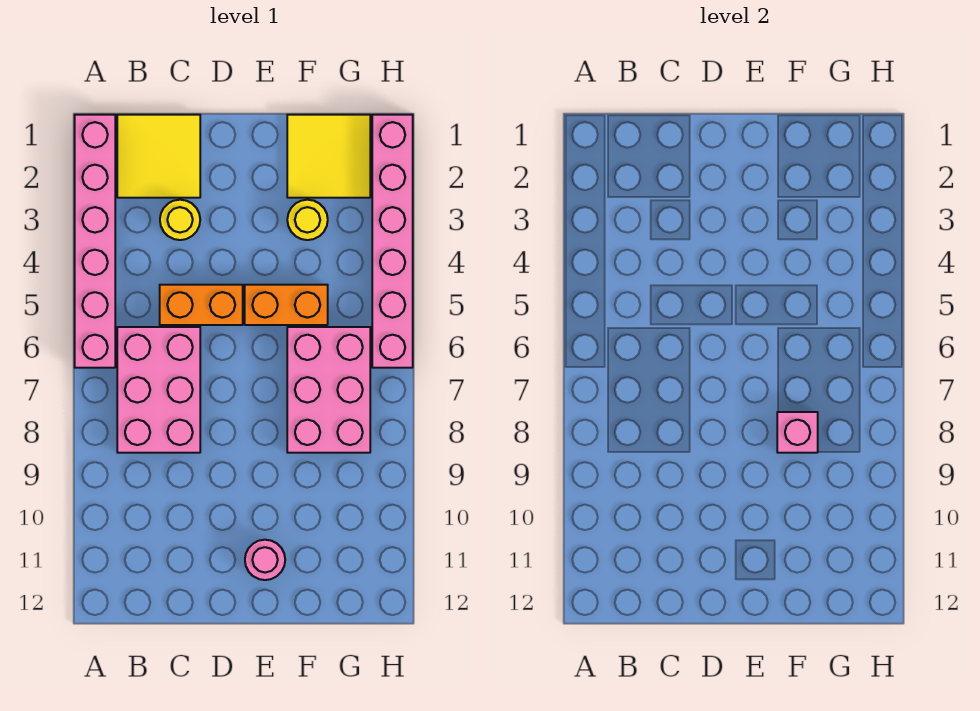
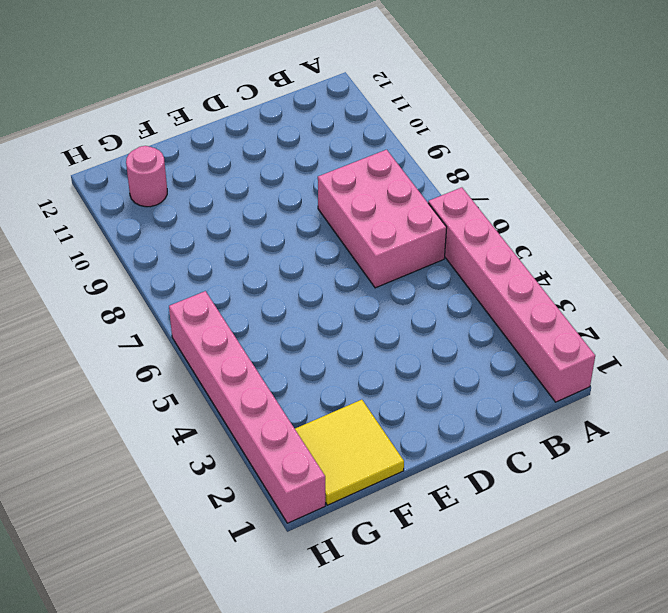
pink 1x1 round brick [126,146,167,207] -> pink 1x1 round brick moved to [245,540,285,580]
none -> yellow 2x2 tile [117,115,200,198]
none -> yellow 1x1 round brick [160,200,200,240]
none -> orange 1x2 brick [160,285,243,325]

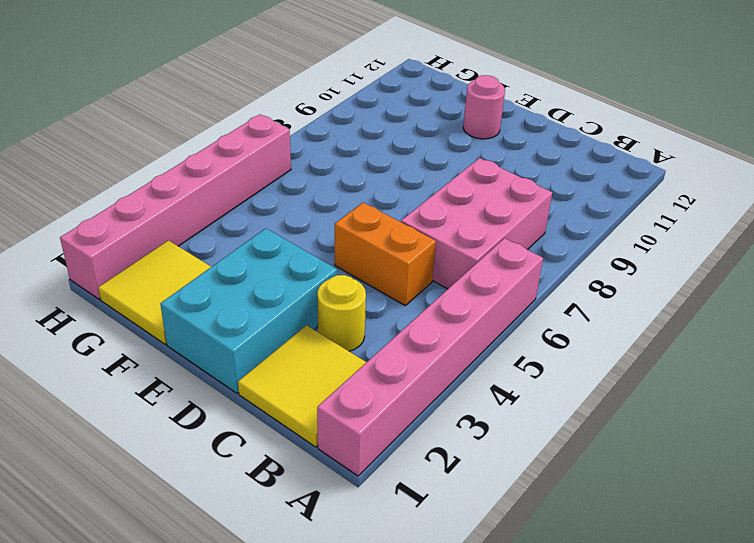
cyan 2x3 brick [160,228,337,393] -> none
none -> orange 1x2 brick [245,285,328,325]
none -> yellow 1x1 round brick [287,200,328,240]
none -> pink 2x3 brick [287,327,370,453]

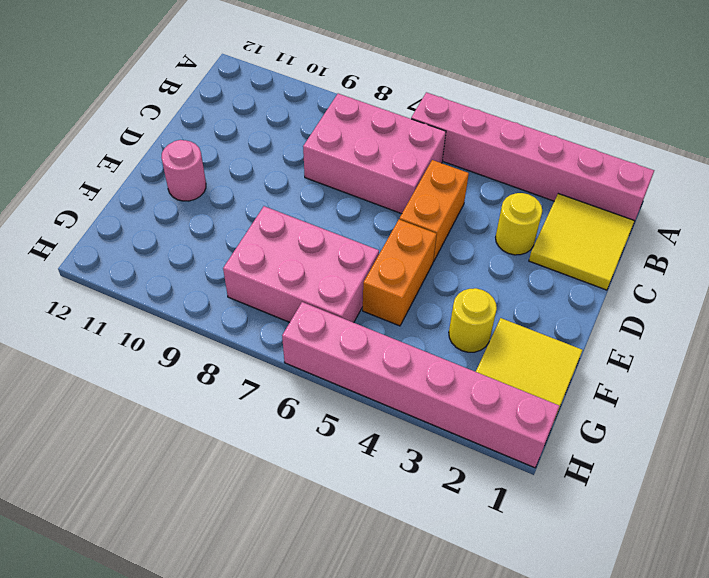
none -> pink 1x1 brick [777,412,818,453]

